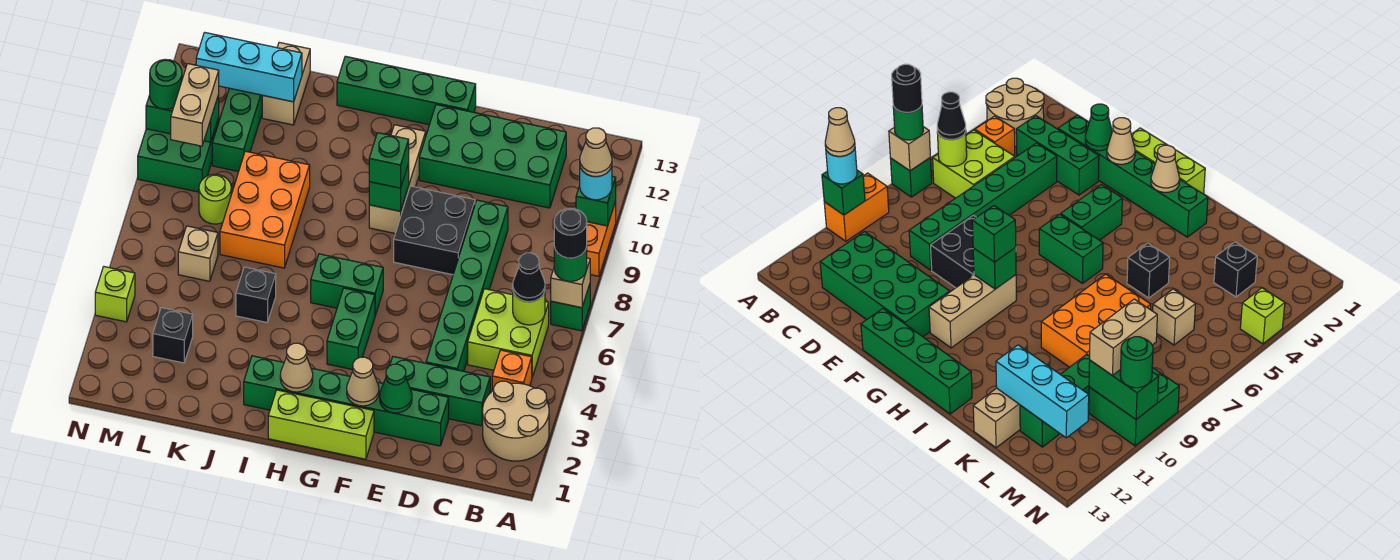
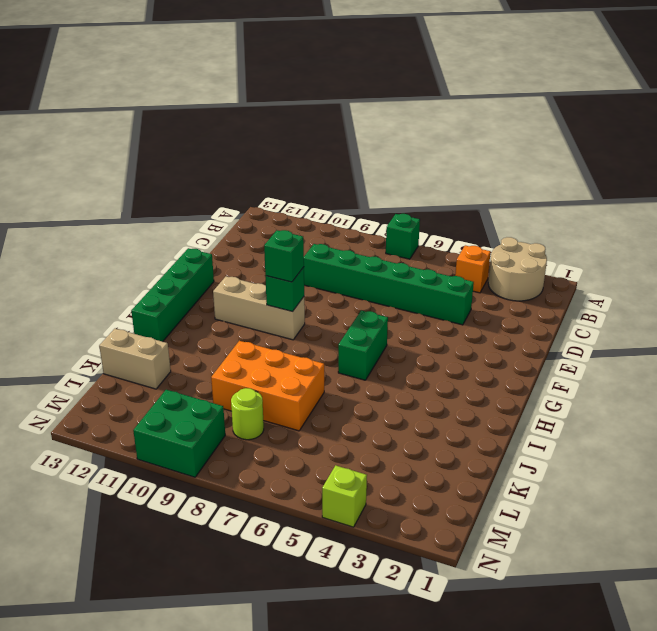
none -> orange 1x2 brick [587,201,616,276]
none -> lime 2x2 brick [468,289,549,377]
none -> green 1x3 brick [390,357,490,426]
none -> green 2x4 brick [419,105,566,208]

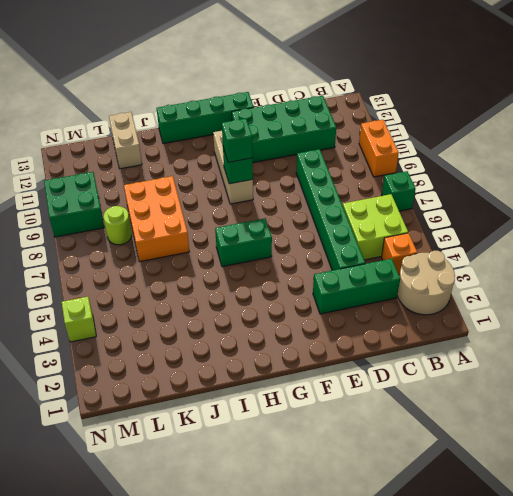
none -> green 1x6 brick [244,356,449,446]
none -> black 2x2 brick [394,186,475,275]
none -> lime 1x3 brick [268,390,374,459]
none -> green 1x2 brick [327,288,375,370]

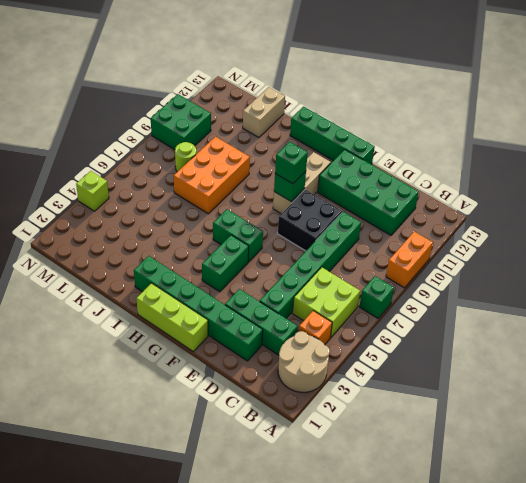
none -> black 1x1 brick [236,267,276,322]
none -> black 1x1 brick [153,308,193,363]
none -> tan 1x1 brick [178,226,218,281]
none -> green 1x3 brick [212,88,262,171]

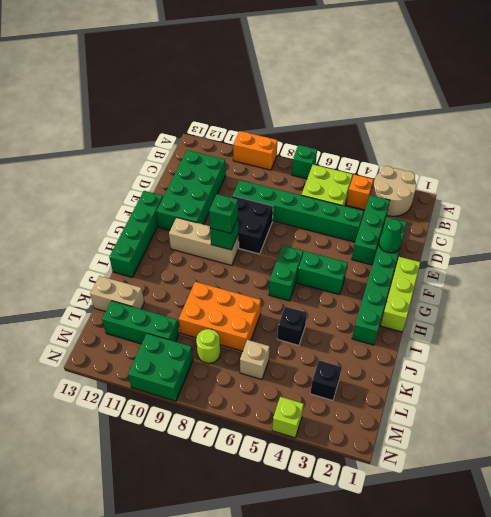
none -> tan 1x1 brick [551,258,590,308]
none -> green 1x1 brick [576,176,616,226]
none -> lime 1x1 round brick [513,292,545,325]
none -> tan 1x1 cone [347,357,379,406]

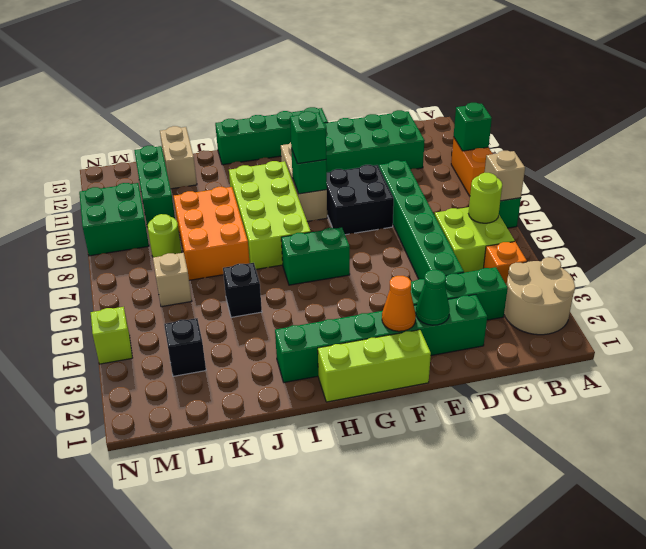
orange 1x1 cone [382,276,416,331] -> tan 1x1 cone [347,357,379,406]
lime 2x4 brick [229,161,311,269] -> none
none -> green 1x2 brick [327,288,375,370]
none -> tan 1x1 cone [280,343,313,392]
none -> cyan 1x3 brick [196,32,302,102]
none -> green 1x2 brick [146,95,219,142]

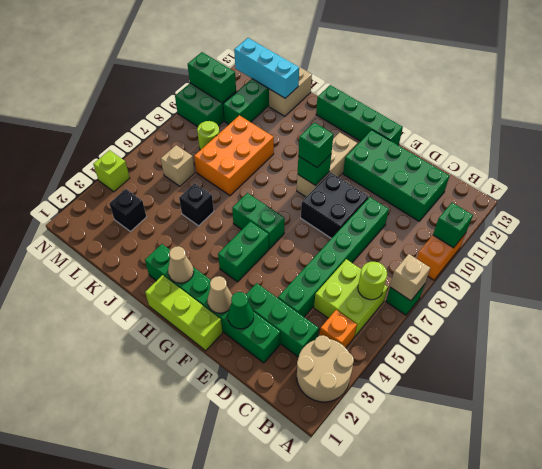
none -> green 1x1 round brick [554,246,587,281]
none -> cyan 1x1 round brick [580,167,612,200]
none -> black 1x1 cone [513,253,545,302]
none -> tan 1x2 brick [171,64,219,146]

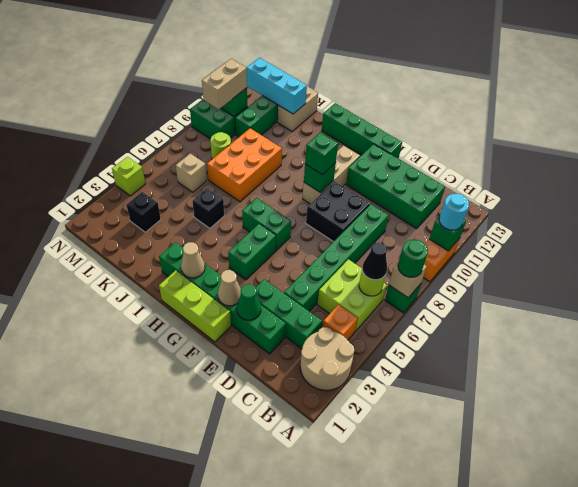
none -> green 1x1 round brick [150,59,182,109]
none -> black 1x1 round brick [554,209,587,258]
none -> tan 1x1 cone [580,128,612,177]

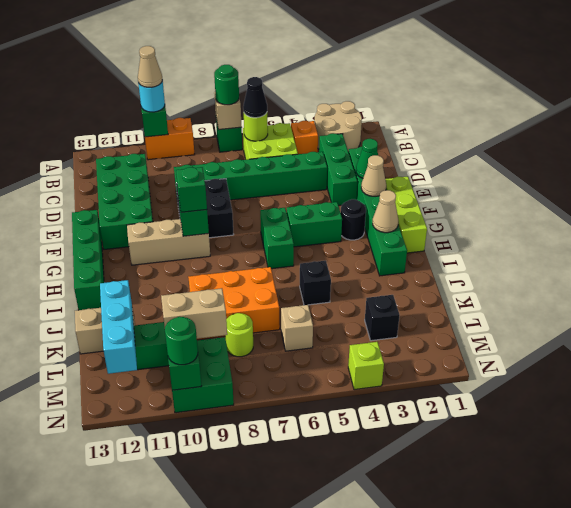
black 1x1 round brick [341,199,366,240] -> black 1x1 round brick moved to [554,209,587,258]

